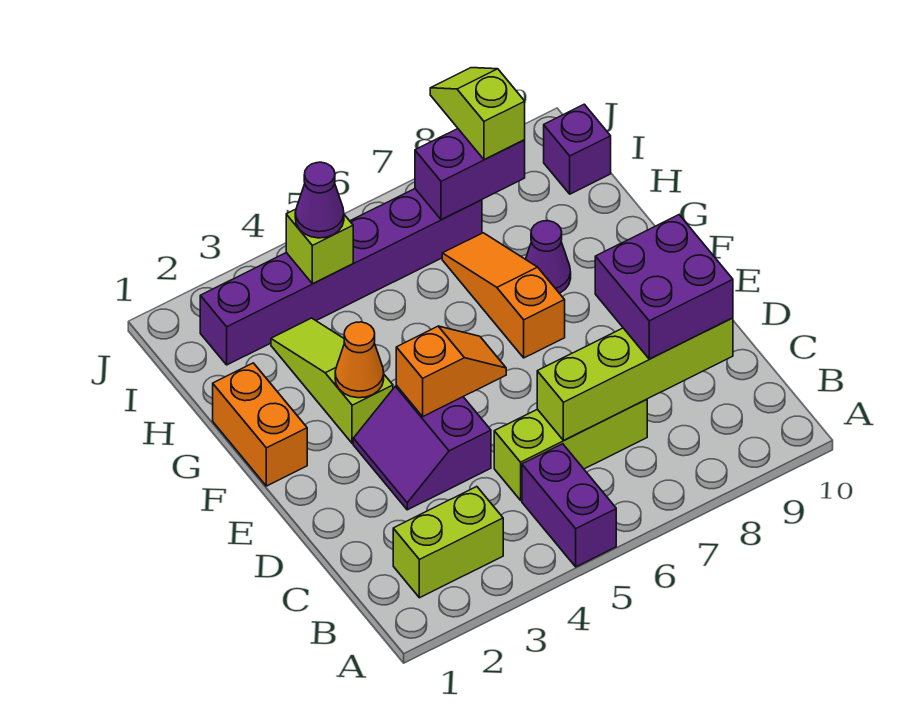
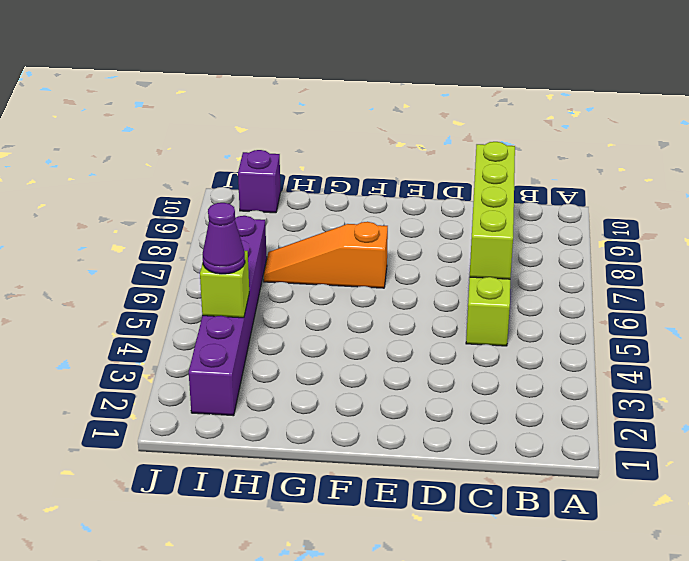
none -> purple 1x2 brick [522,444,616,567]
none -> lime 1x2 brick [393,487,503,598]
none -> purple 2x2 slope [353,386,491,510]

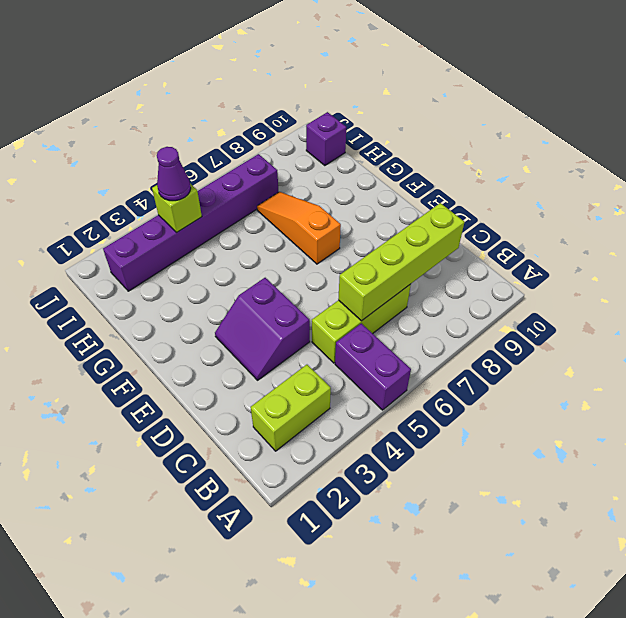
none -> orange 1x2 brick [213,363,307,486]
none -> lime 1x3 slope [271,318,393,443]
none -> purple 1x1 cone [526,221,571,293]

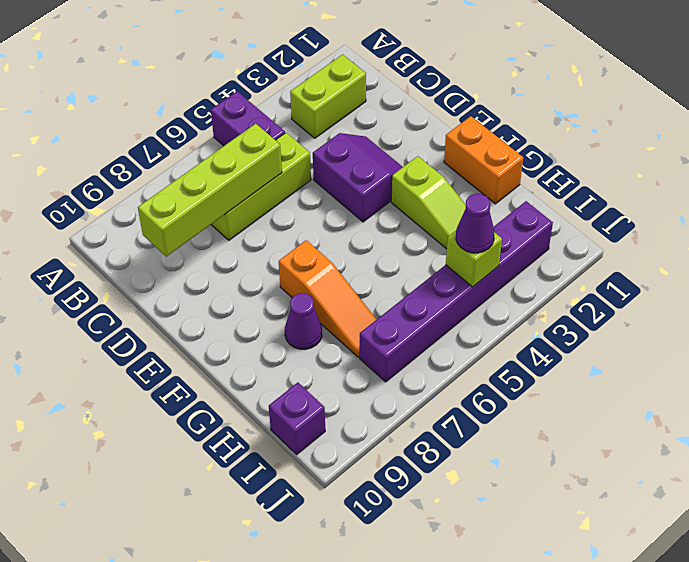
none -> orange 1x2 slope [396,326,506,416]
none -> orange 1x1 cone [335,322,384,398]
none -> purple 1x2 brick [415,129,525,220]

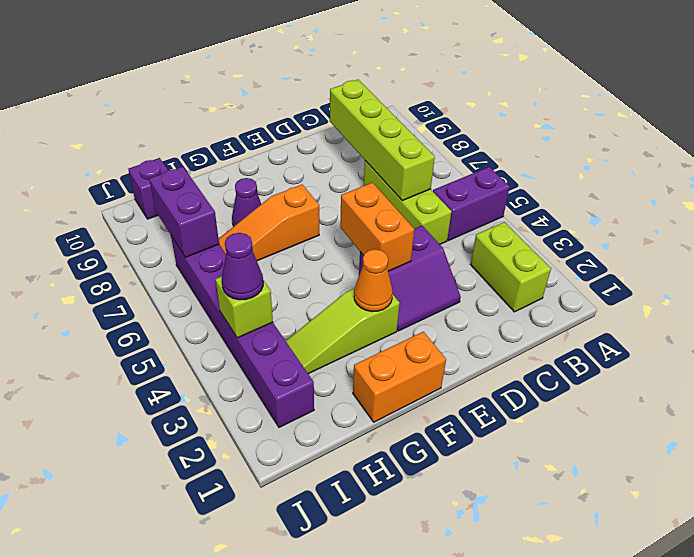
orange 1x2 brick [340,183,414,271] -> orange 1x2 slope [396,326,506,416]
none -> purple 2x2 brick [595,215,733,359]
none -> lime 1x2 slope [430,68,525,160]

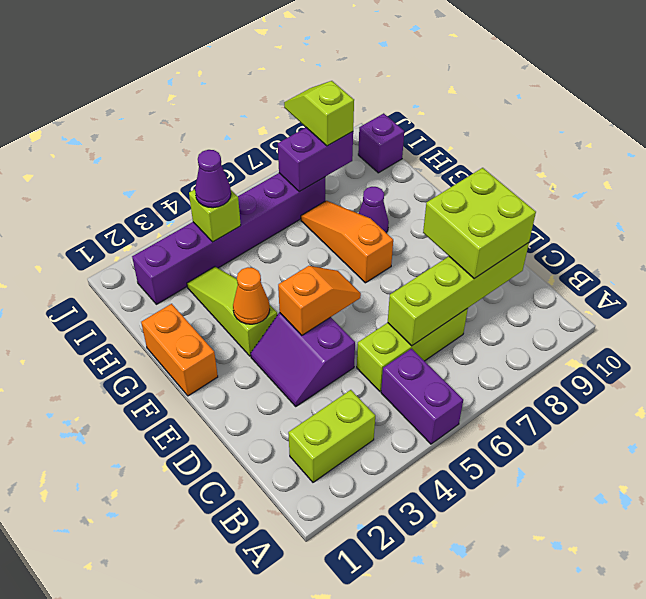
lime 2x2 brick [423,168,536,279] -> purple 2x2 brick [595,215,733,359]

